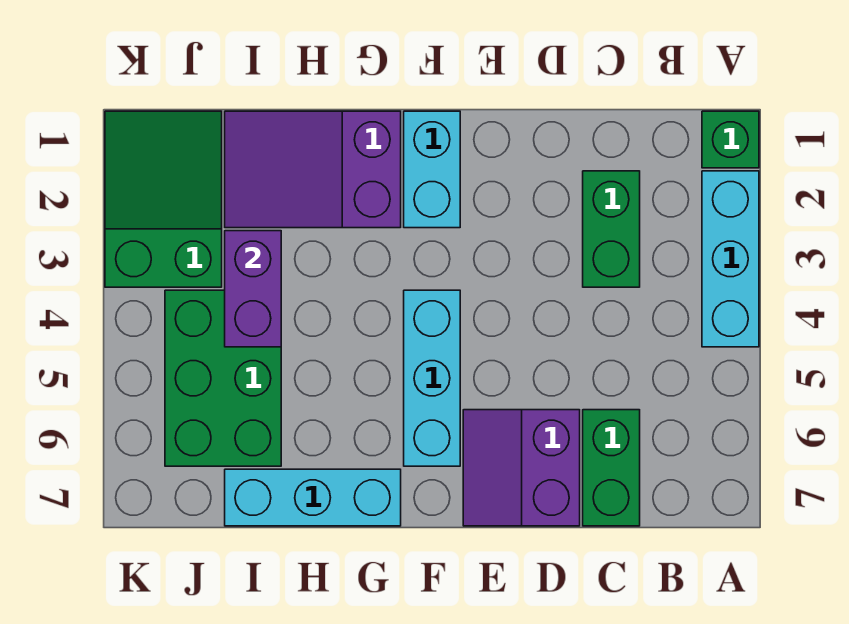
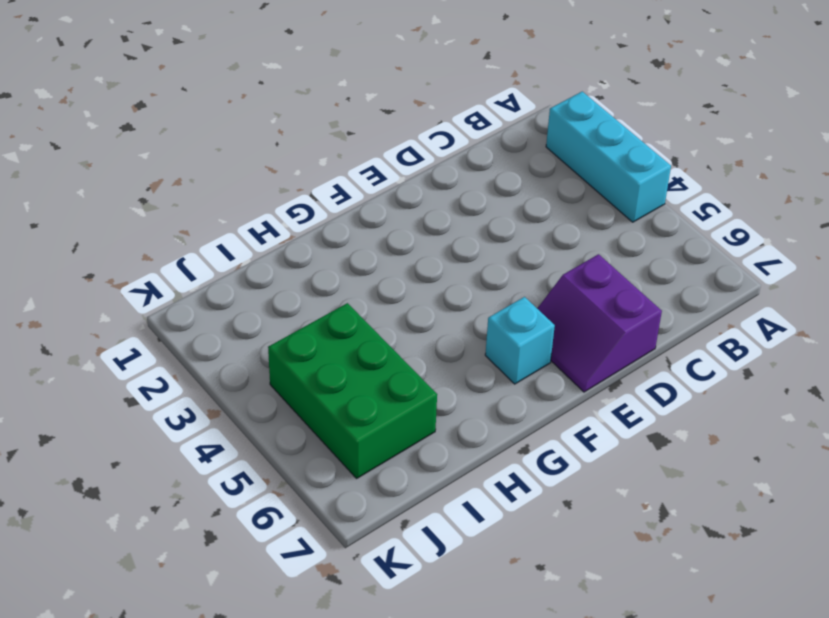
cyan 1x1 brick [485,297,555,384] -> cyan 1x3 brick [404,290,460,466]
none -> green 1x1 brick [702,111,759,168]
none -> green 1x2 brick [583,171,640,287]
none -> green 1x2 brick [583,410,640,526]

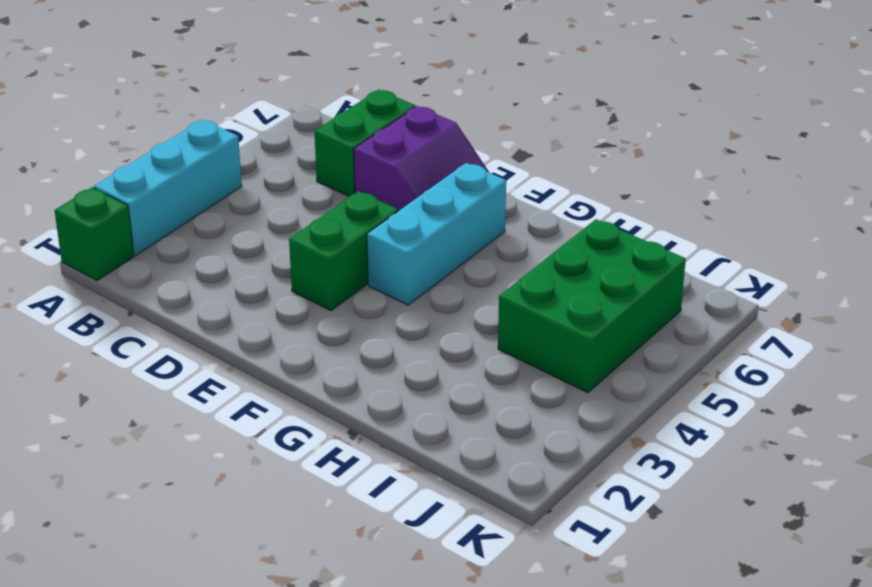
green 1x2 brick [289,191,398,311] -> green 1x2 brick moved to [583,171,640,287]
none -> cyan 1x2 brick [404,111,460,228]
none -> purple 2x3 slope [225,111,401,228]
none -> cyan 1x3 brick [225,469,401,526]

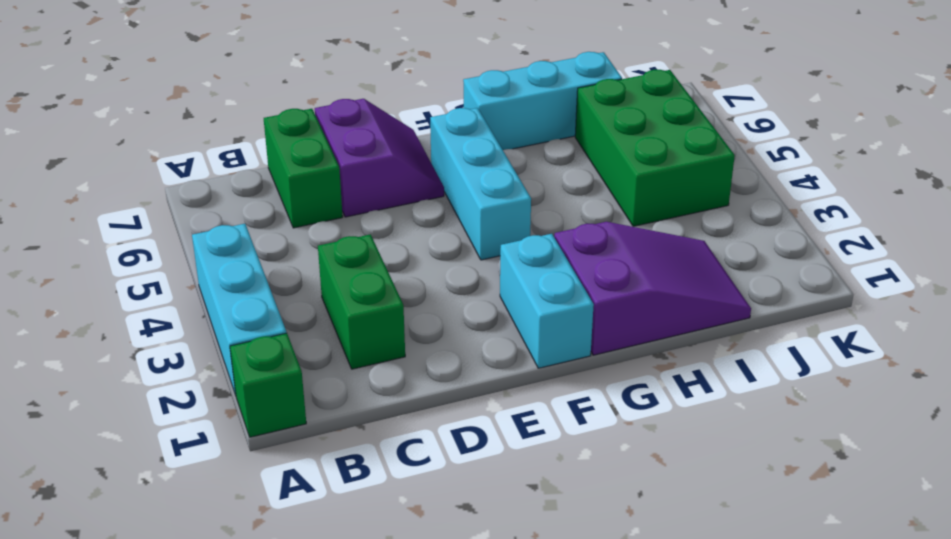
none -> green 2x3 slope [105,111,222,287]
none -> purple 1x2 brick [225,231,281,347]

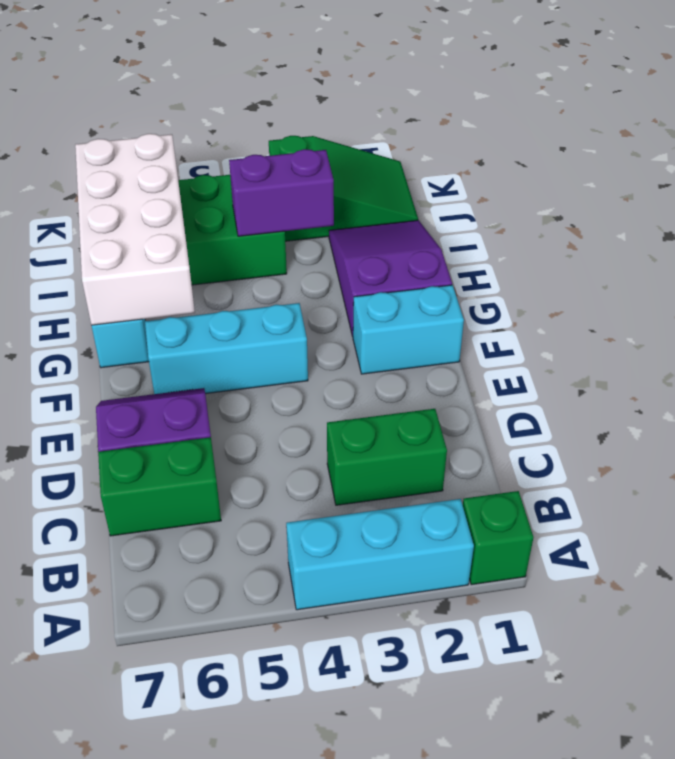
white 2x4 brick [75,134,195,325] -> none

